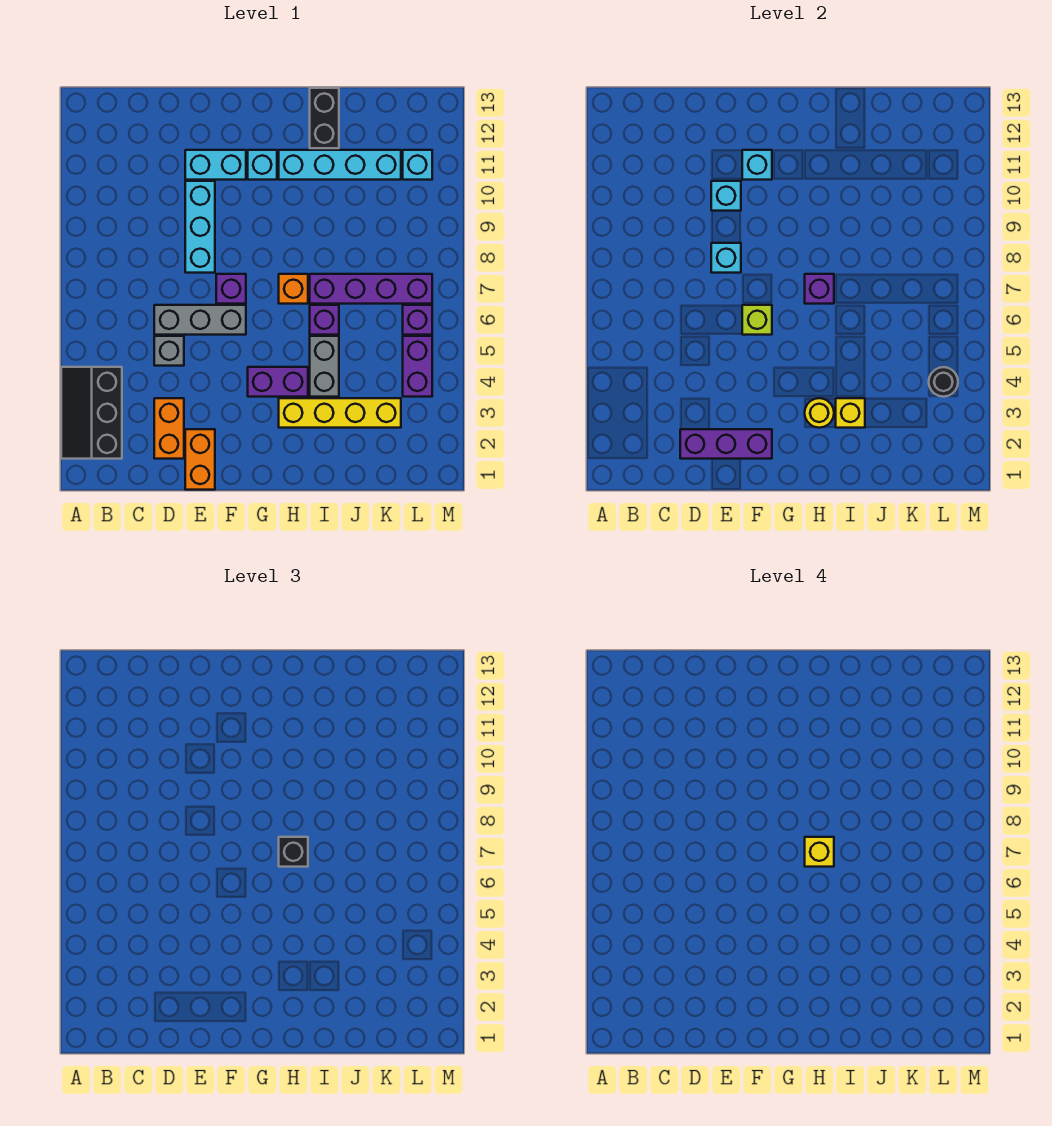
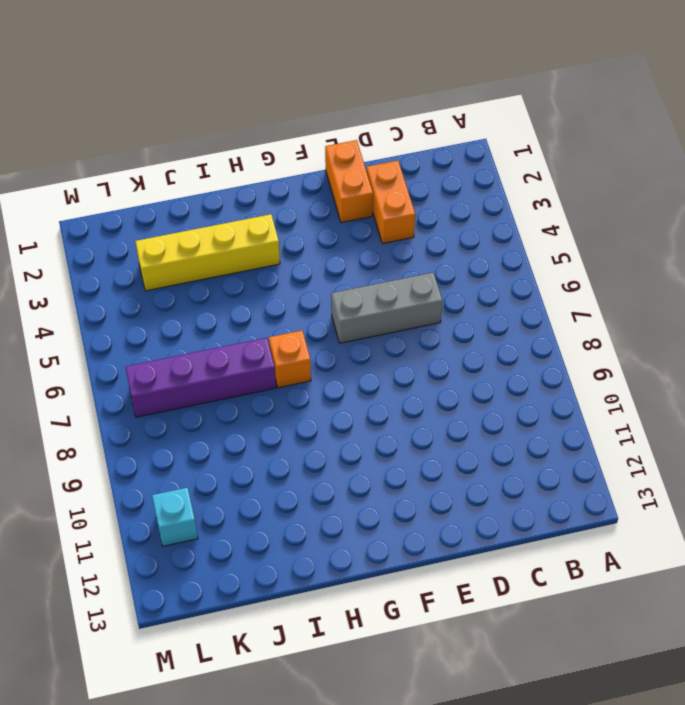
none -> black 2x3 slope [61,367,122,459]
none -> grey 1x1 brick [154,336,184,366]
none -> cyan 1x3 brick [185,181,215,273]
none -> cyan 1x2 brick [185,150,246,180]

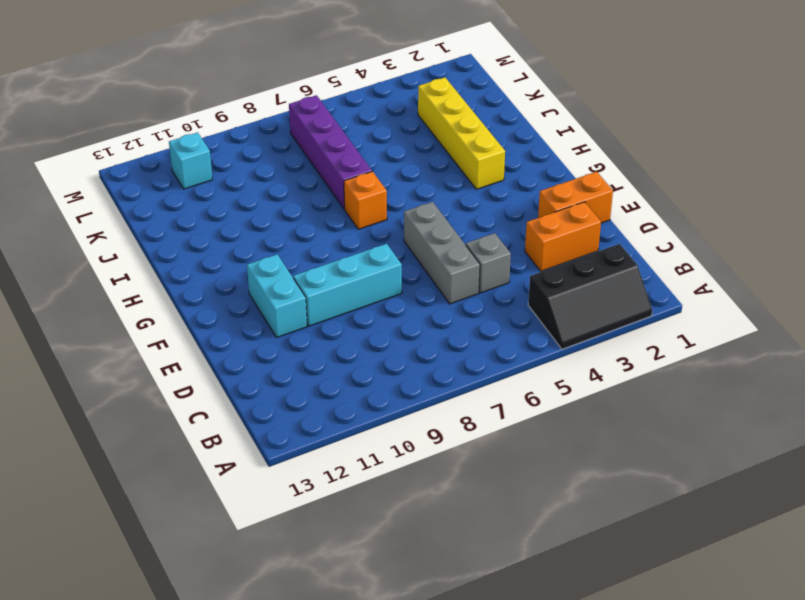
none -> purple 1x1 brick [216,274,246,304]
none -> purple 1x2 brick [248,367,308,397]
none -> cyan 1x1 brick [248,150,277,180]
none -> cyan 1x4 brick [279,150,401,180]

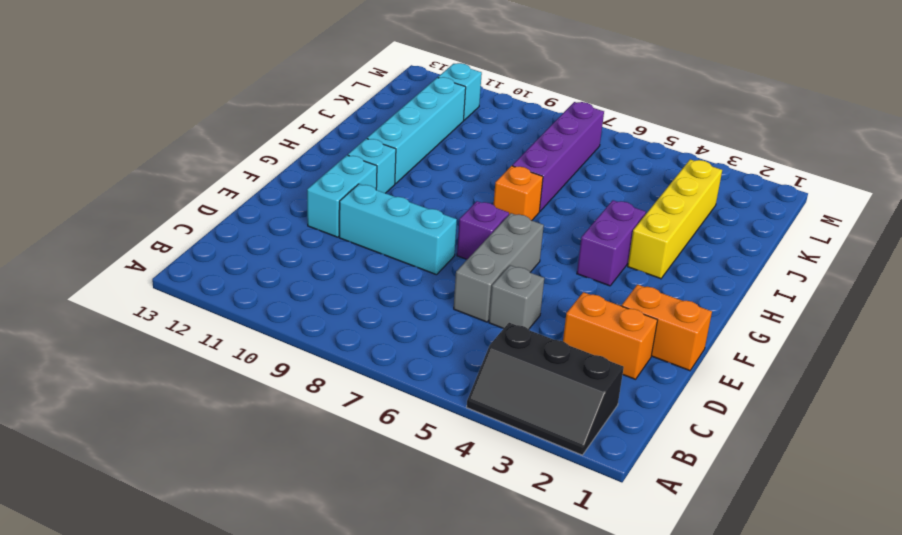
none -> grey 1x2 brick [310,336,339,397]
none -> purple 1x1 brick [310,305,339,335]
none -> black 1x2 brick [310,88,339,148]
none -> purple 1x2 brick [403,336,432,397]

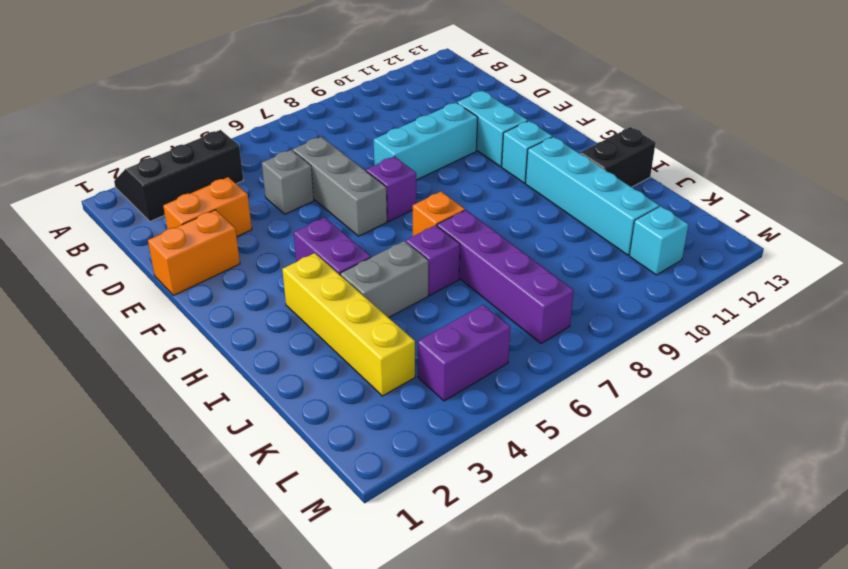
none -> purple 1x1 brick [403,305,432,335]
none -> purple 1x3 brick [680,429,772,459]
none -> cyan 1x1 brick [711,243,741,273]
none -> cyan 1x1 brick [711,181,741,211]

